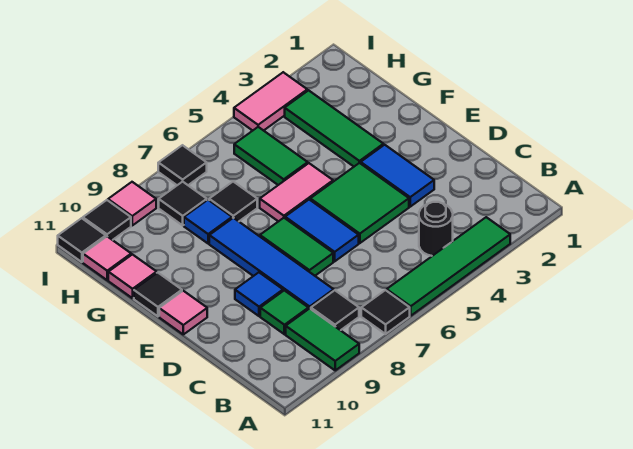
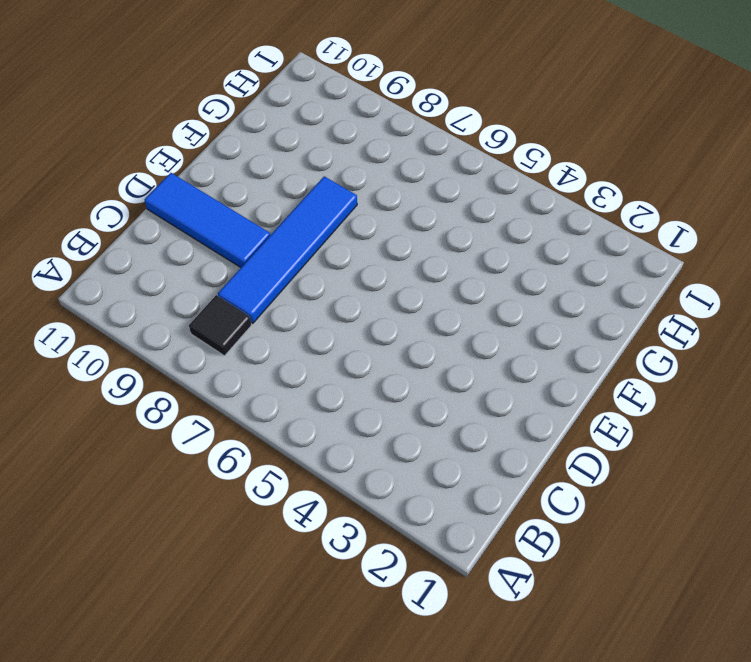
blue 1x3 tile [145,173,270,267] -> blue 1x1 tile [235,272,283,316]
none -> green 1x4 tile [387,217,510,316]
none -> black 1x1 tile [361,290,410,334]
none -> green 1x2 tile [286,309,359,370]

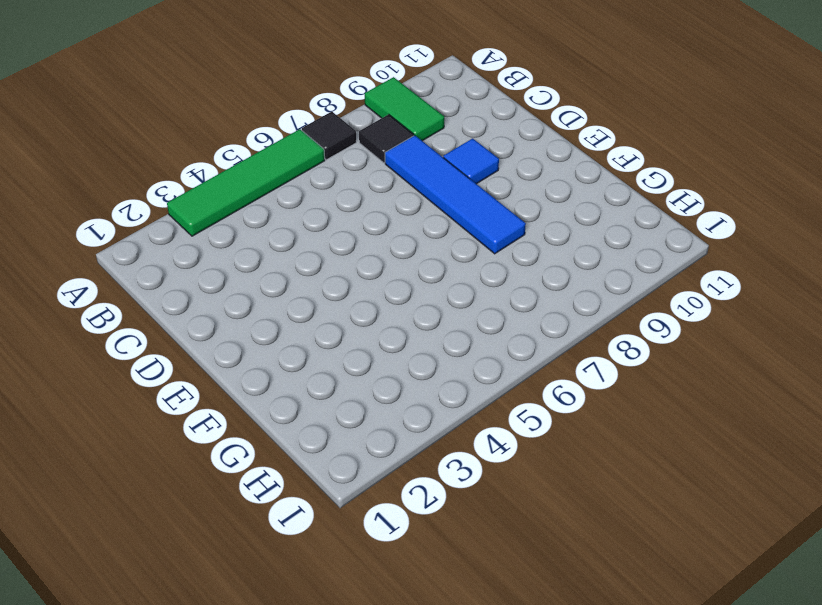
none -> black 1x1 round brick [419,202,453,256]
none -> green 1x1 tile [260,290,308,334]
none -> blue 1x2 tile [361,145,434,207]

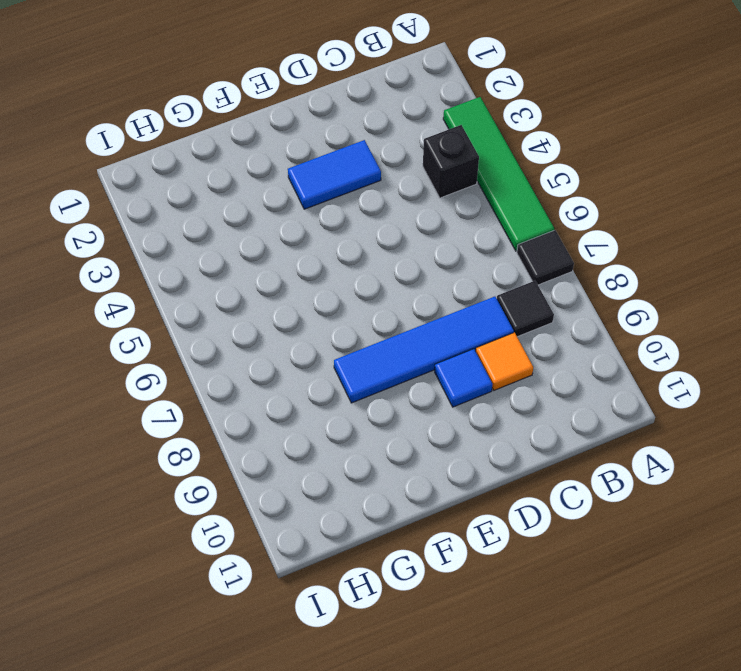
black 1x1 brick [423,125,479,198] -> black 1x1 round brick [419,202,453,256]
orange 1x1 tile [476,333,533,390] -> green 1x1 tile [260,290,308,334]
none -> green 1x2 tile [286,309,359,370]
none -> green 2x2 tile [310,163,409,243]
none -> blue 1x2 tile [285,200,359,261]

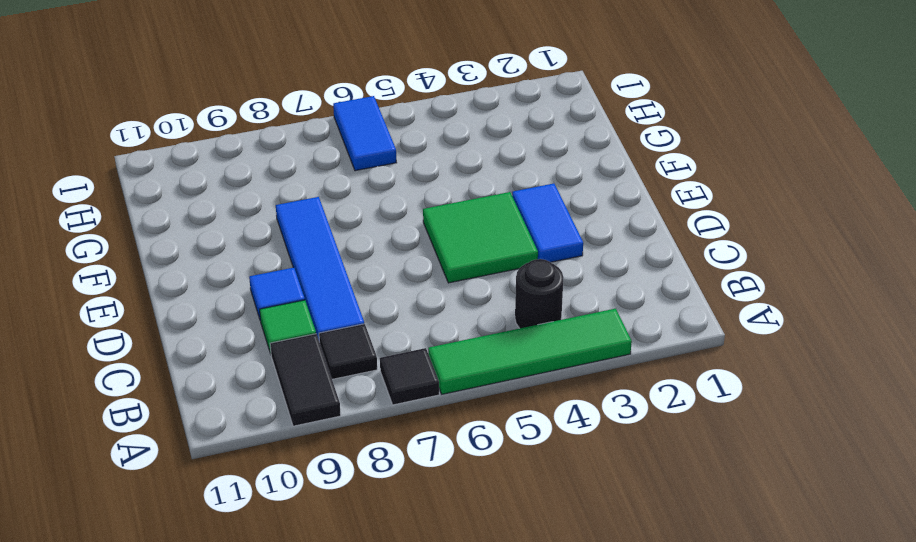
black 1x2 tile [270,334,341,426] -> green 1x2 tile [286,309,359,370]
blue 1x2 tile [333,96,396,171] -> blue 1x2 tile moved to [285,200,359,261]
none -> green 1x2 tile [260,218,333,276]
none -> pink 1x1 tile [159,291,207,334]
none -> green 1x3 tile [285,90,383,166]

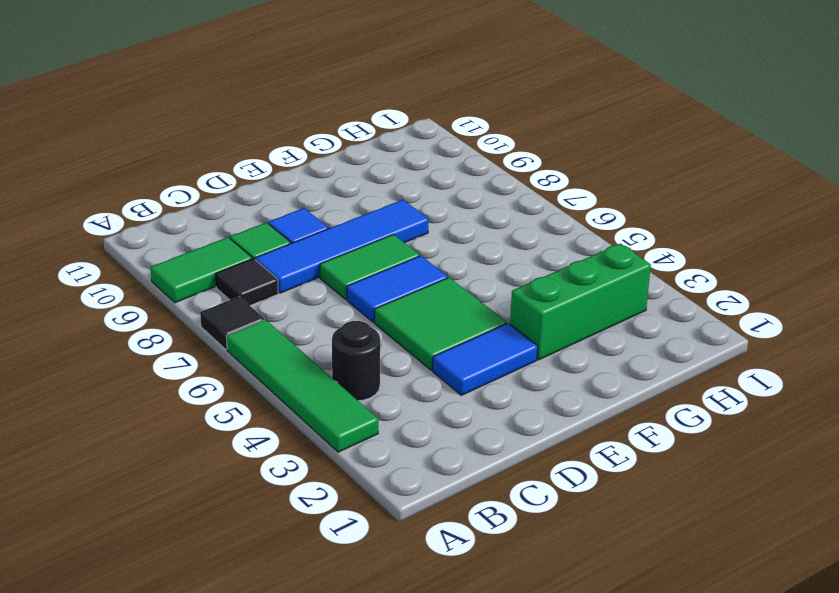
green 1x3 brick [510,244,651,360] -> green 1x3 tile [285,90,383,166]
none -> pink 1x1 tile [159,291,207,334]
none -> pink 1x2 tile [260,163,333,222]
none -> black 1x1 tile [134,273,182,316]

